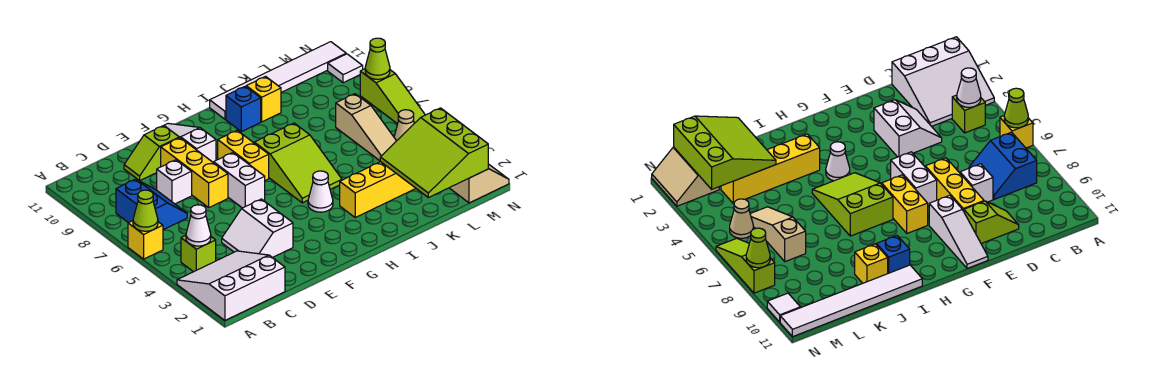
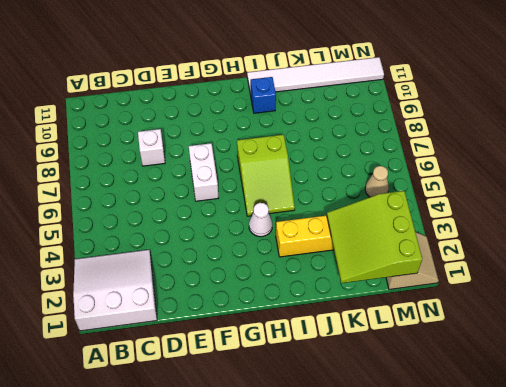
none -> yellow 1x1 brick [128,221,163,259]
none -> lime 1x1 brick [181,235,216,272]
none -> blue 2x2 slope [116,179,187,230]

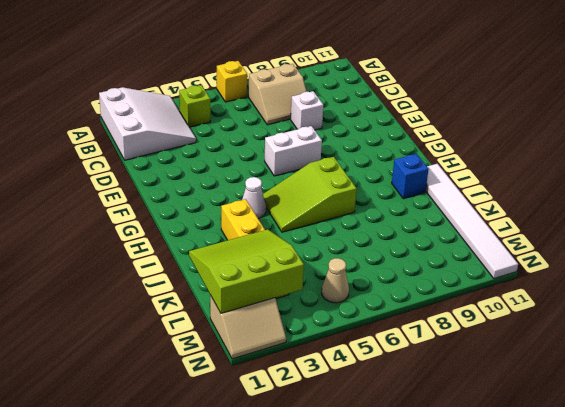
tan 2x2 slope [249,64,307,125] -> blue 2x2 slope [116,179,187,230]
none -> white 2x2 slope [222,199,293,258]
none -> lime 1x2 slope [124,126,179,181]
none -> yellow 1x3 brick [161,138,228,207]

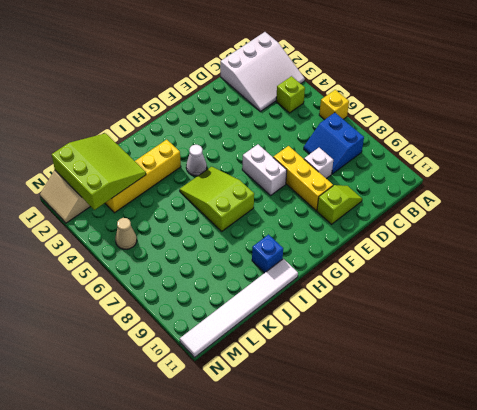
none -> white 2x2 slope [222,199,293,258]
none -> white 1x3 slope [164,123,216,163]
none -> yellow 1x2 brick [218,131,269,181]

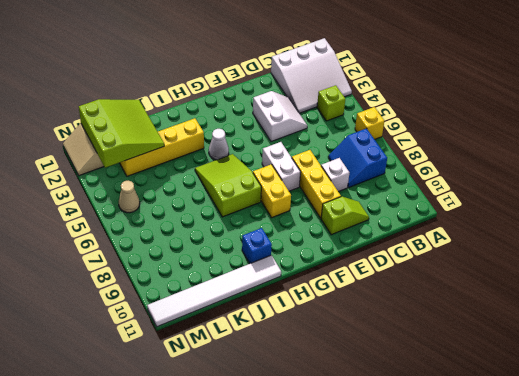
none -> white 1x3 slope [164,123,216,163]
none -> yellow 1x1 brick [246,76,281,122]
none -> tan 1x3 slope [336,94,396,161]

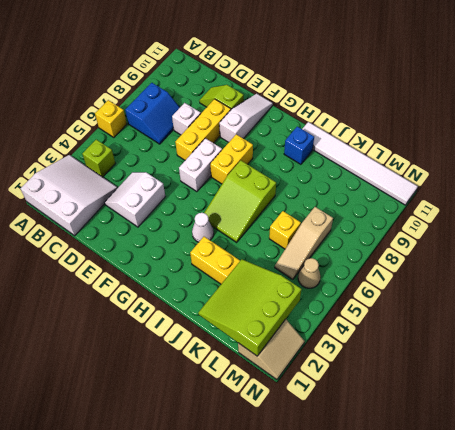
yellow 1x1 brick [269,211,301,249] -> yellow 1x1 brick moved to [246,76,281,122]
none -> lime 1x3 slope [360,69,425,124]
none -> white 1x1 tile [328,54,363,83]
none -> lime 1x1 cone [133,190,158,231]

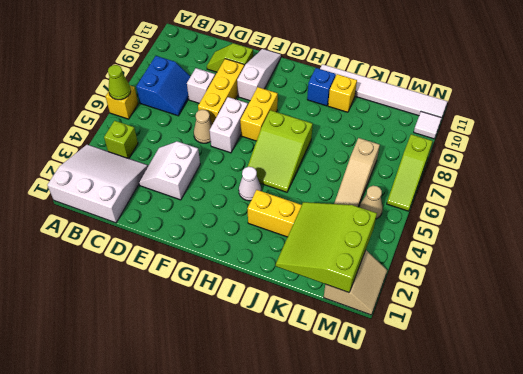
tan 1x1 cone [194,110,213,143] -> none
none -> white 1x1 cone [186,205,211,246]
none -> lime 1x1 cone [365,38,390,79]

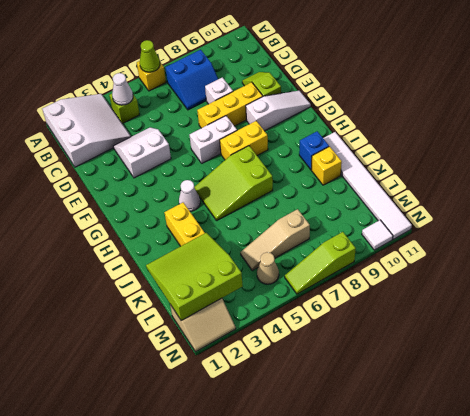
none -> lime 1x1 cone [365,38,390,79]

